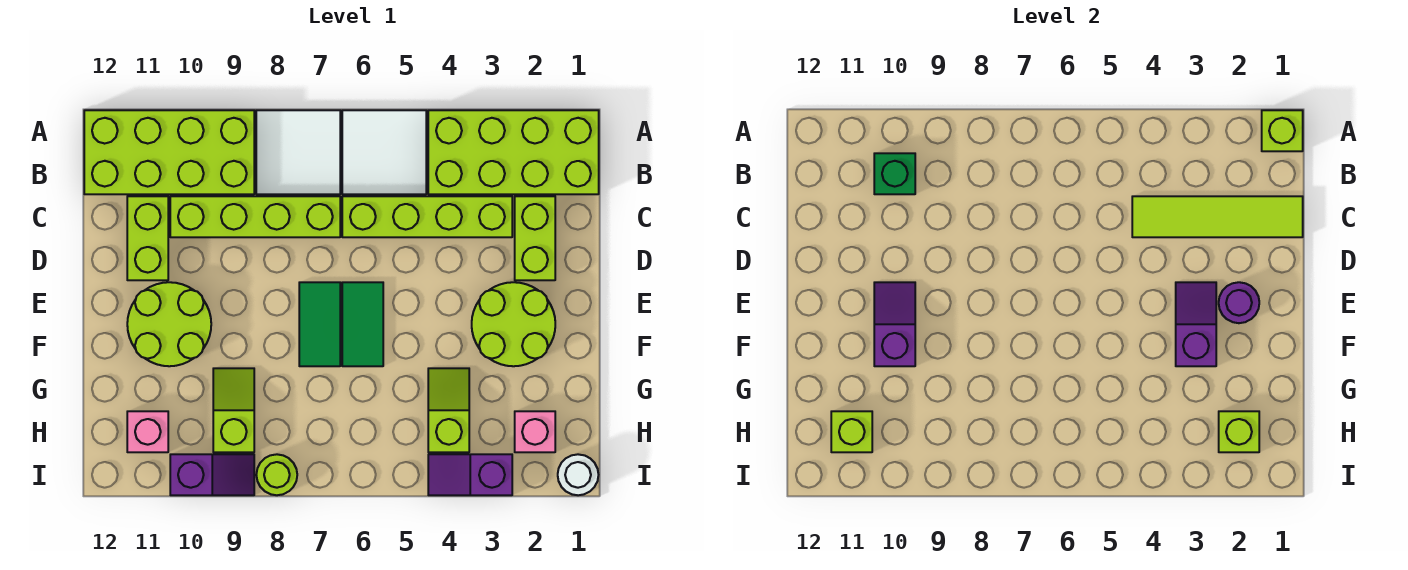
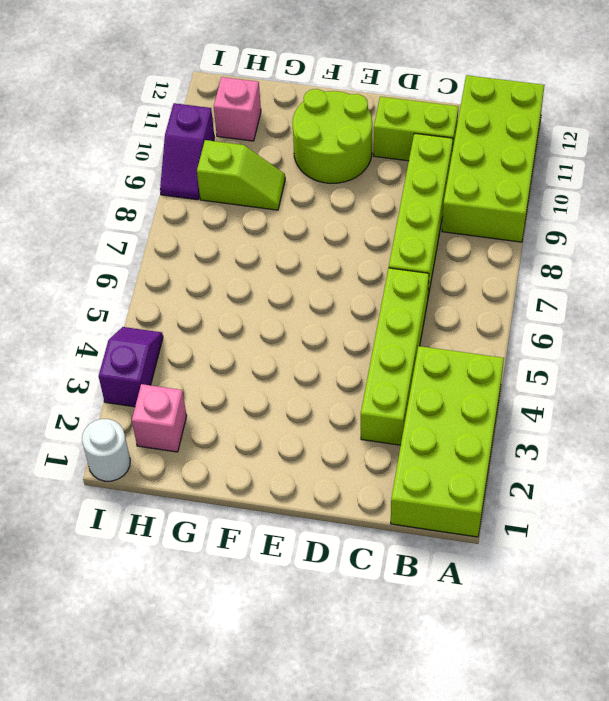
none -> white 2x2 tile [342,110,426,194]
none -> white 2x2 tile [256,110,340,194]
none -> lime 1x2 brick [515,196,555,280]

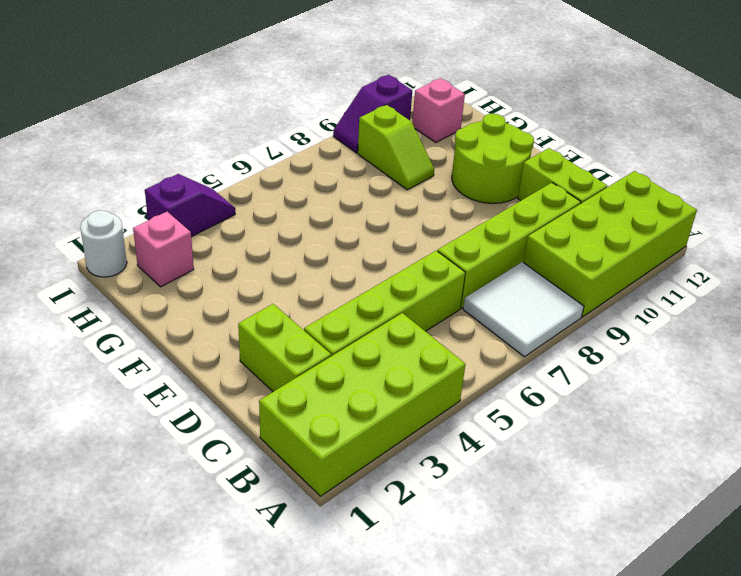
none -> white 2x2 tile [342,110,426,194]
none -> lime 2x2 round brick [472,282,555,366]
none -> green 1x2 tile [342,282,383,366]

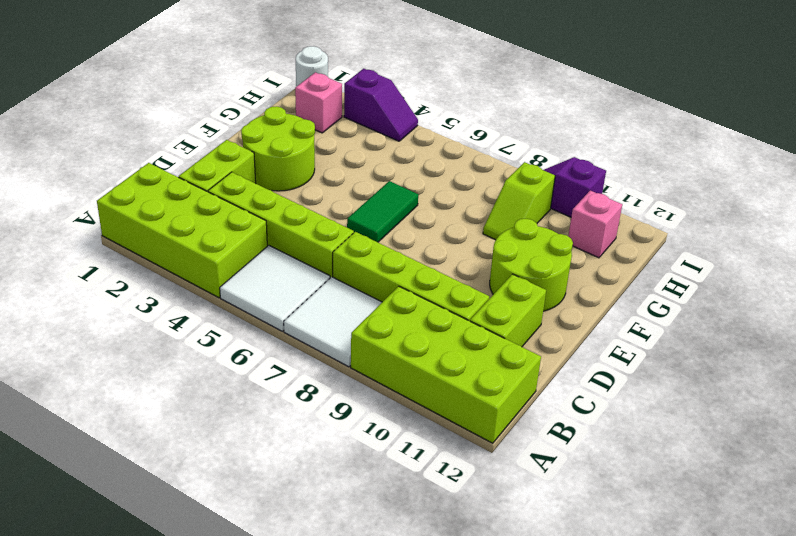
none -> green 1x2 tile [299,282,340,366]
none -> lime 1x2 slope [428,368,469,452]
none -> lime 1x1 round brick [256,454,297,495]

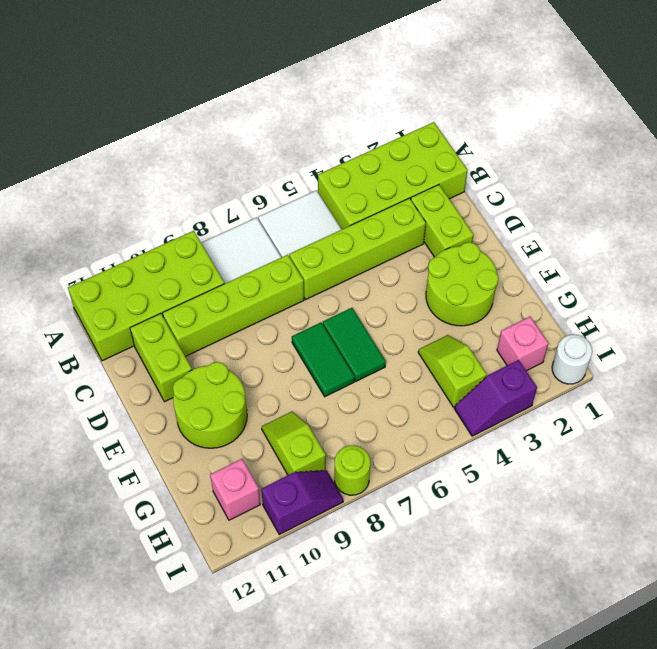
none -> lime 1x1 brick [1262,110,1303,151]
none -> green 1x1 brick [874,153,915,194]
none -> lime 1x4 tile [1132,196,1303,237]

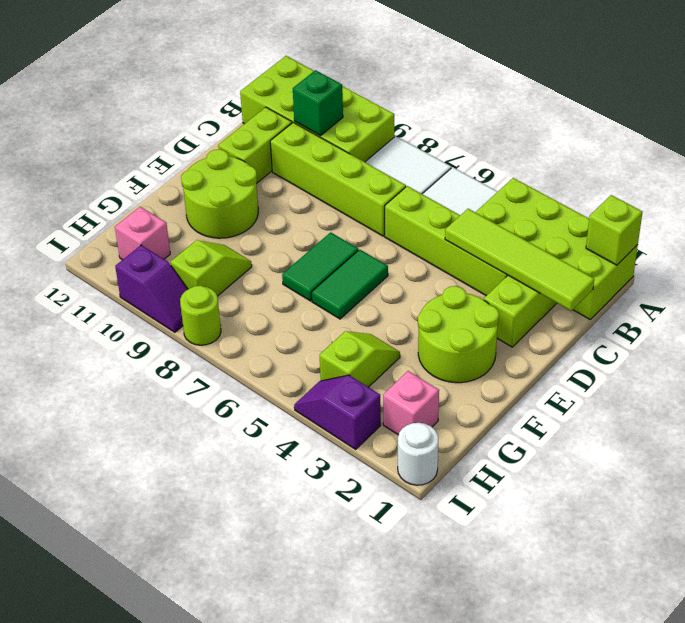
none -> purple 1x1 round brick [1219,282,1259,323]
none -> purple 1x2 slope [1176,282,1216,366]
none -> purple 1x2 slope [874,282,915,366]

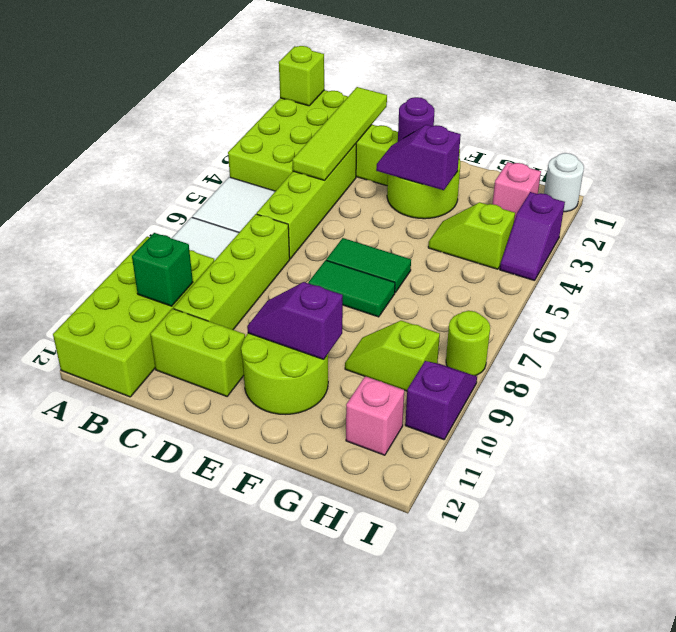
none -> lime 1x1 brick [1219,411,1259,452]
none -> lime 1x1 brick [831,411,872,452]

